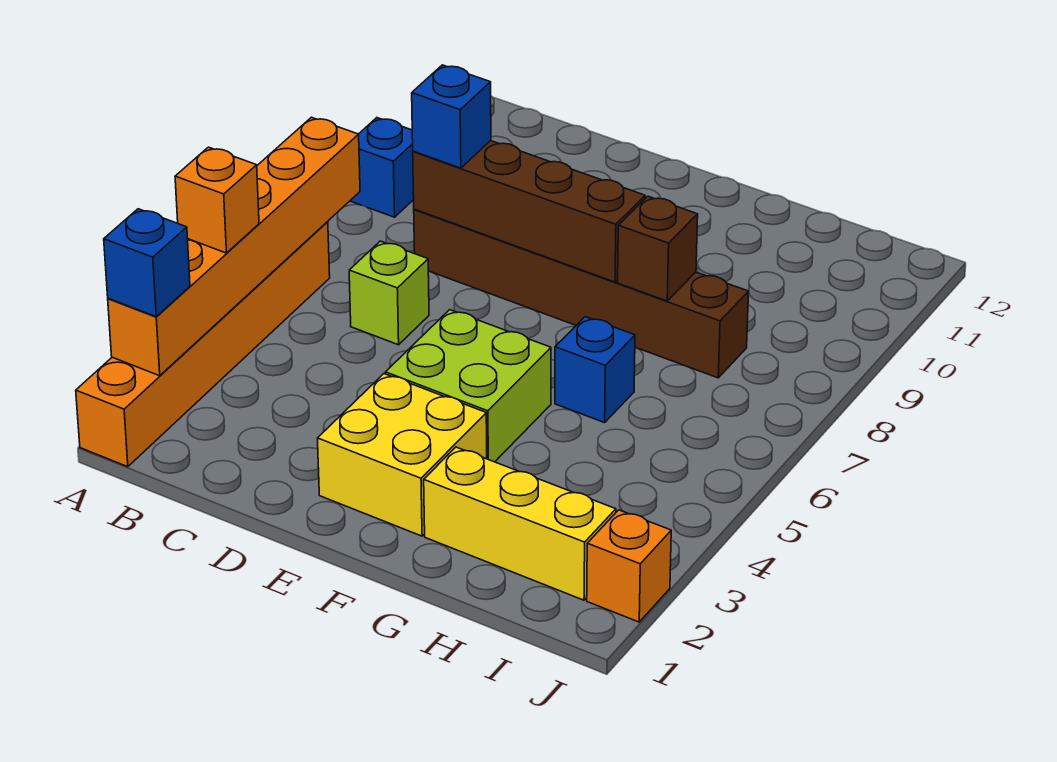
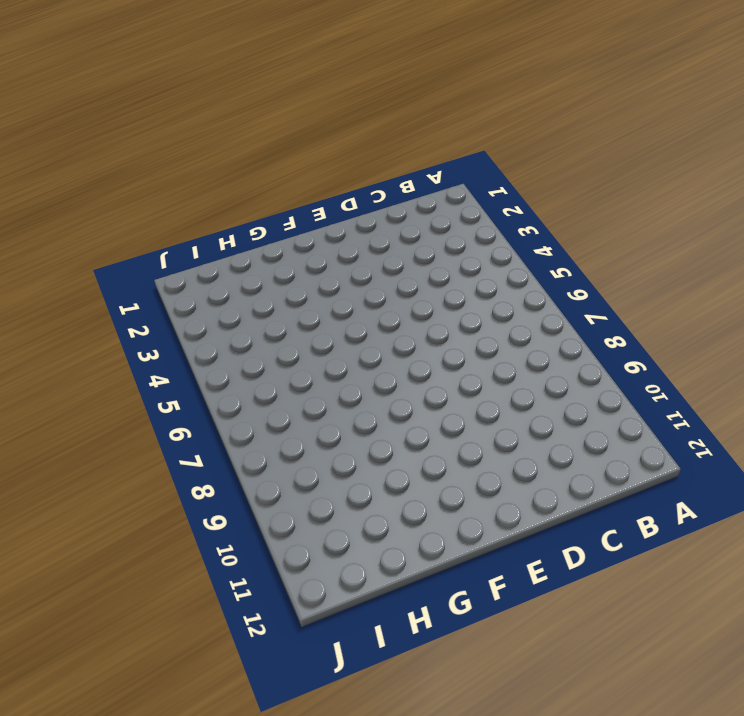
none -> orange 1x6 brick [76,222,330,467]
none -> blue 1x1 brick [350,118,414,217]
none -> lime 1x1 brick [349,241,429,345]

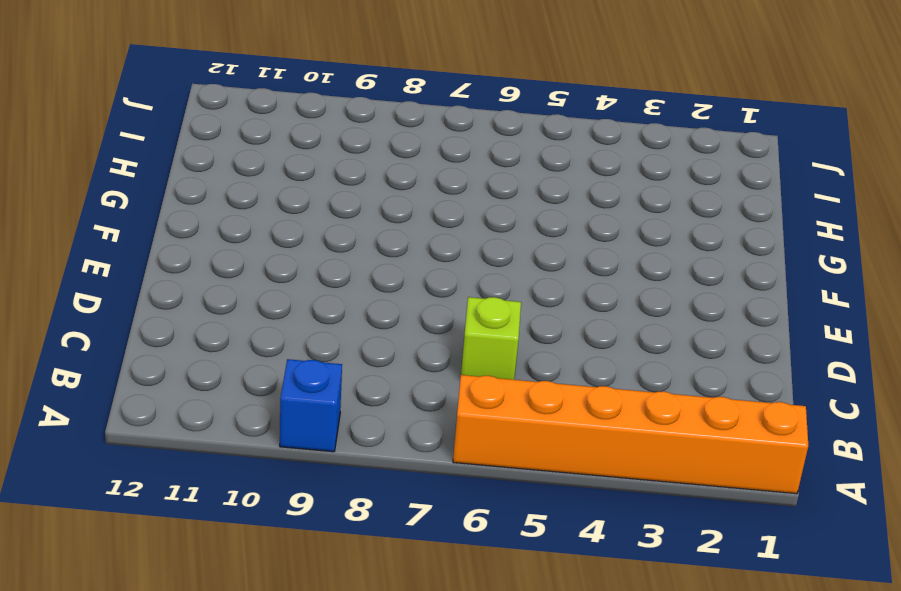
none -> brown 1x6 brick [414,209,749,378]
none -> yellow 2x2 brick [318,374,487,536]
none -> lime 2x2 brick [385,310,551,462]

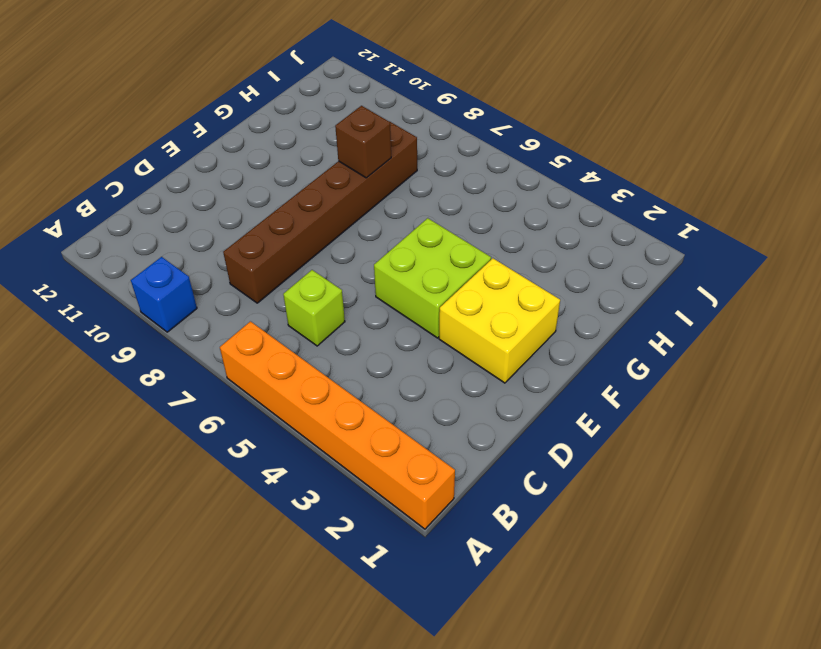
none -> yellow 1x3 brick [424,447,616,600]
none -> blue 1x1 brick [555,317,635,423]
none -> orange 1x1 brick [587,510,671,622]

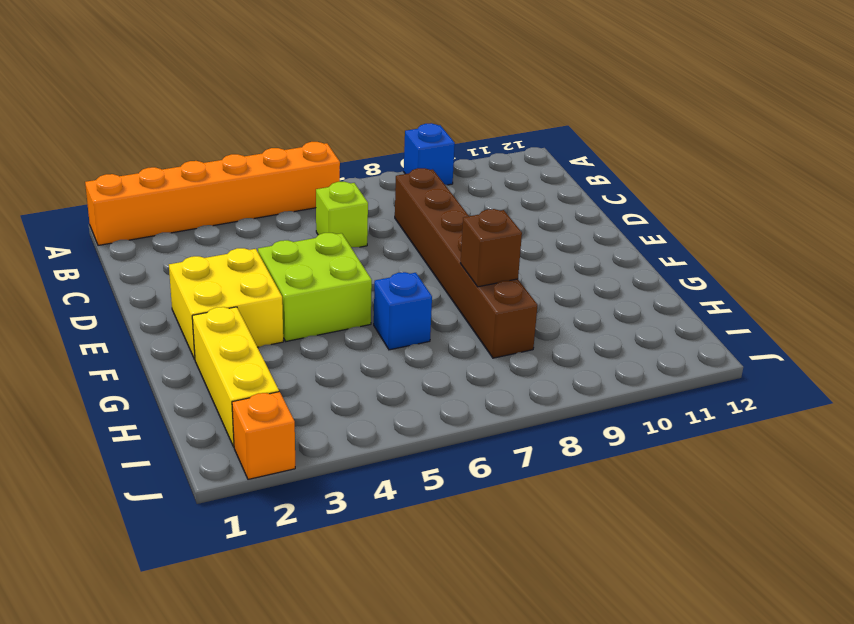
none -> orange 1x6 brick [108,117,360,376]
none -> brown 1x4 brick [413,141,645,282]
none -> blue 1x1 brick [104,209,190,317]

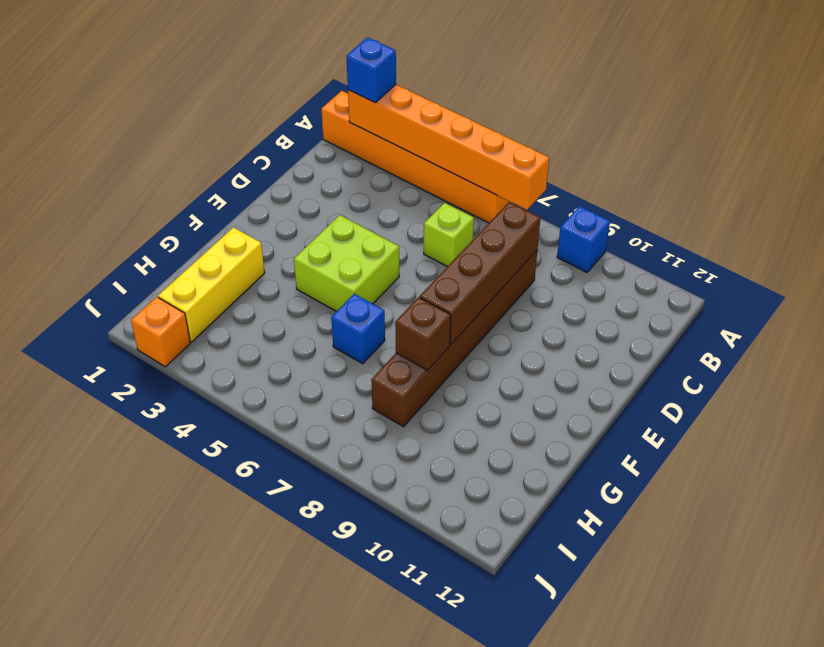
none -> yellow 2x2 brick [318,374,487,536]
none -> orange 1x1 brick [175,147,259,253]
none -> blue 1x1 brick [412,65,491,168]

